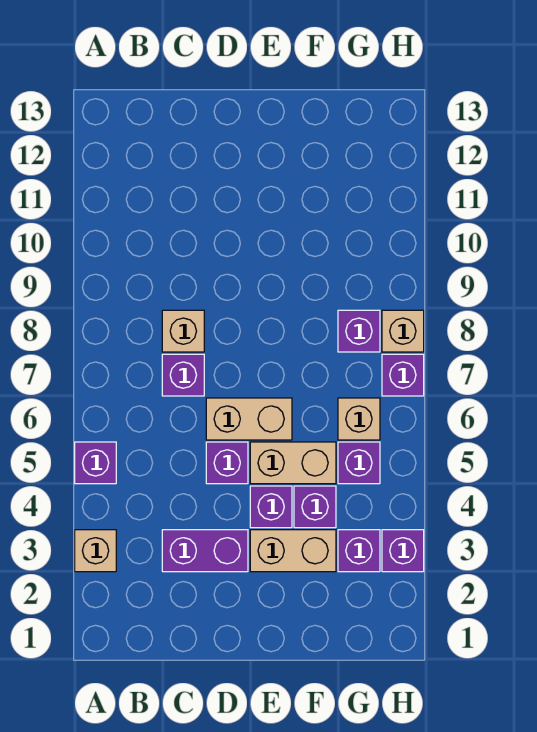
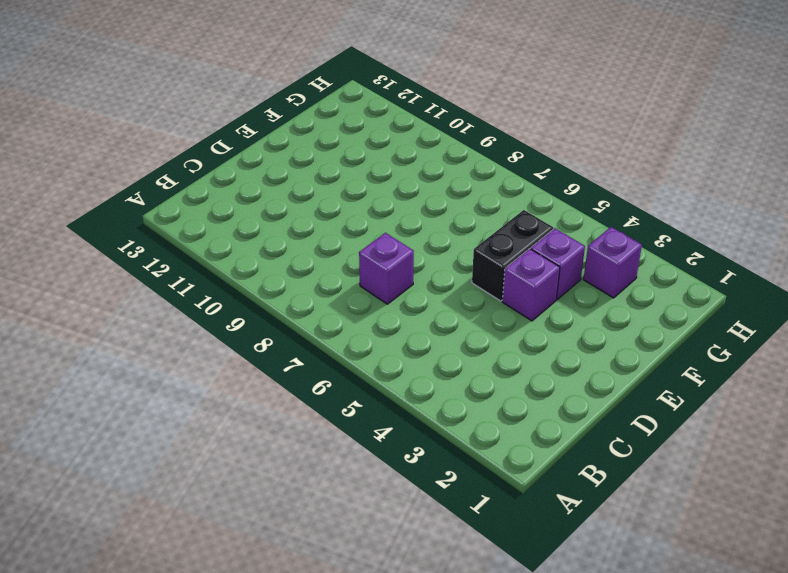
black 1x2 brick [472,210,553,301] -> tan 1x2 brick [250,442,336,484]
none -> tan 1x1 brick [75,530,116,572]
none -> purple 1x1 brick [75,442,116,484]
none -> purple 1x2 brick [162,530,248,572]

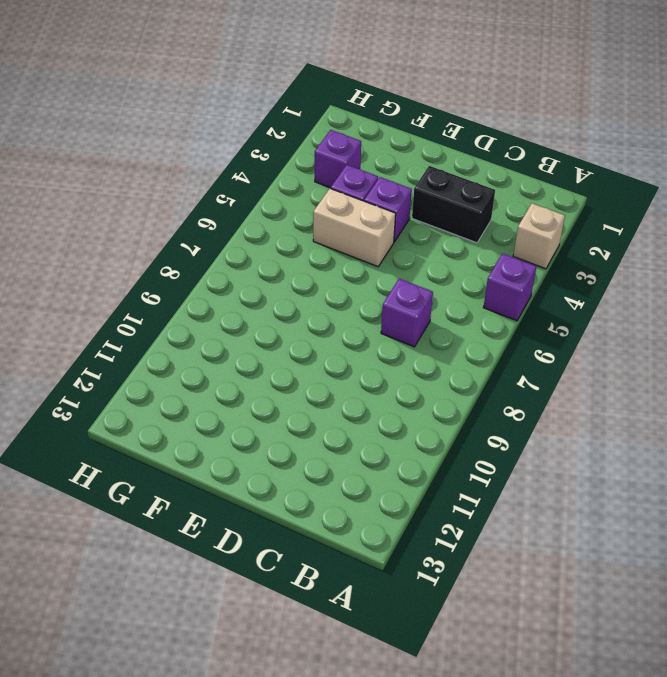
black 1x2 brick [412,166,495,243] -> purple 1x2 brick [162,530,248,572]
none -> tan 1x1 brick [162,310,204,352]
none -> purple 1x1 brick [206,442,248,484]
none -> tan 1x2 brick [206,398,292,440]

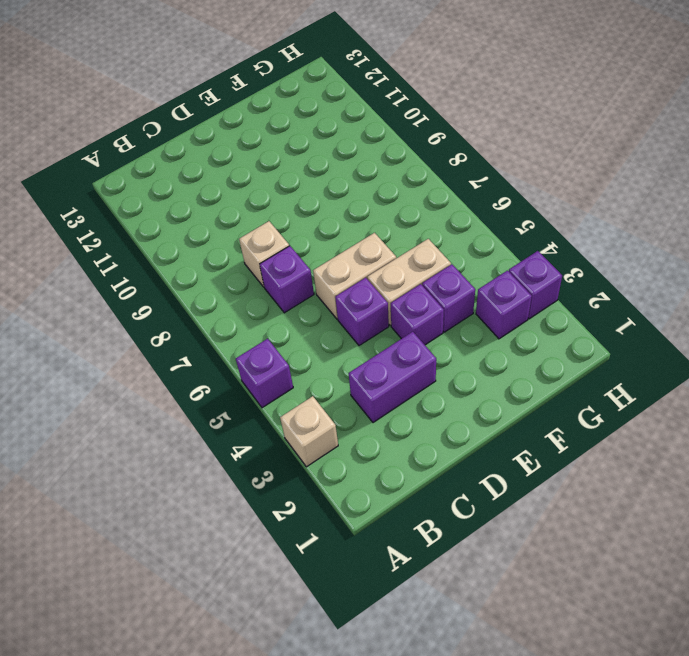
none -> tan 1x2 brick [250,530,336,572]
none -> purple 1x1 brick [338,442,380,484]
none -> tan 1x1 brick [338,398,380,440]

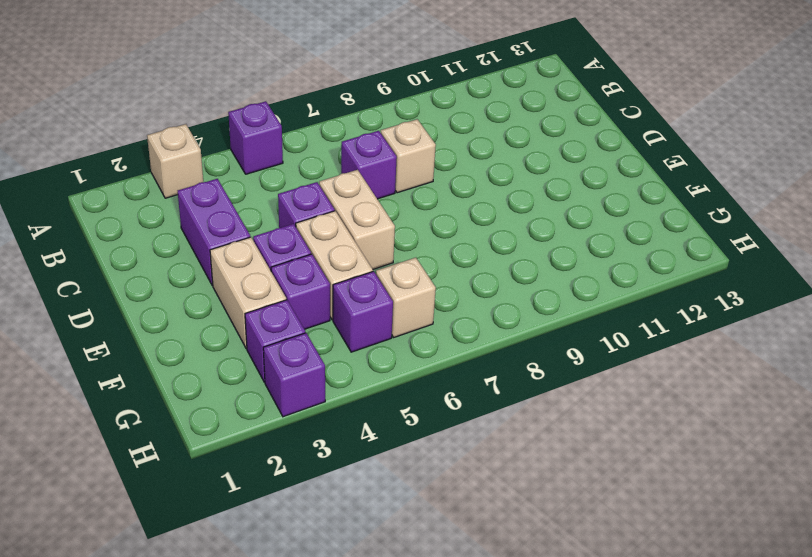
none -> purple 1x1 brick [338,310,380,352]
none -> purple 1x1 brick [382,354,424,396]
none -> tan 1x1 brick [382,310,424,352]

